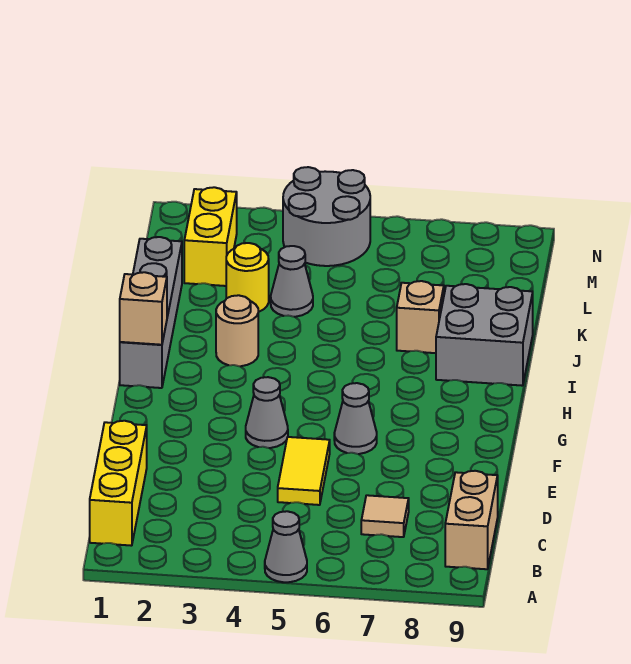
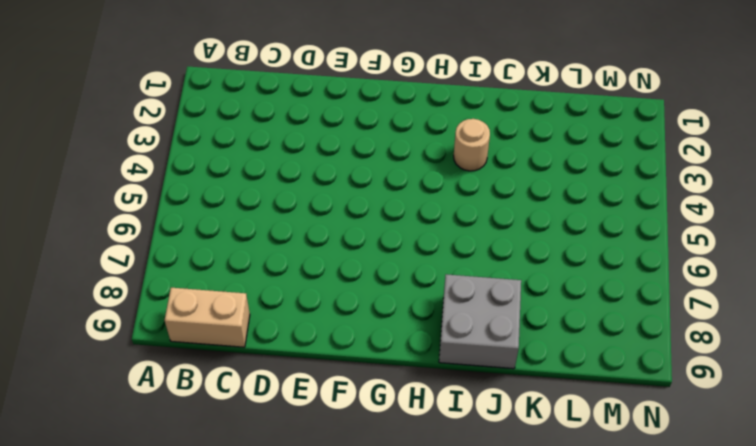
none -> grey 1x1 cone [265,511,307,582]
none -> yellow 1x3 brick [90,421,147,546]
none -> tan 1x1 tile [361,495,409,537]

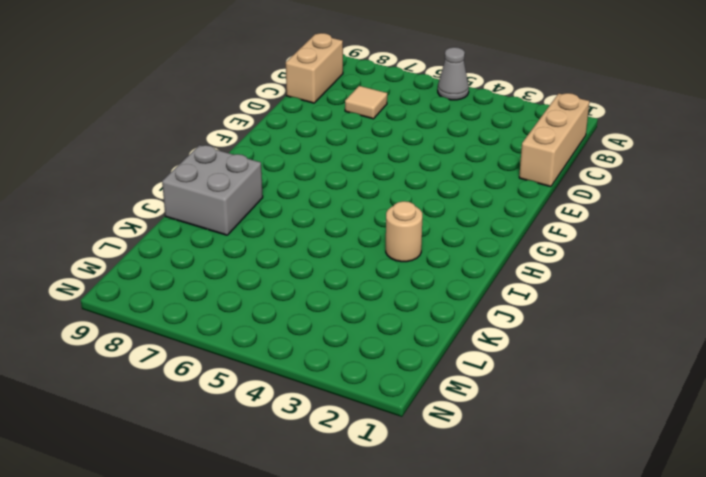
tan 1x3 brick [519,93,589,187] -> yellow 1x3 brick [90,421,147,546]
none -> yellow 1x2 tile [278,437,330,505]
none -> grey 1x1 cone [246,377,288,448]
none -> grey 1x1 cone [334,383,377,454]

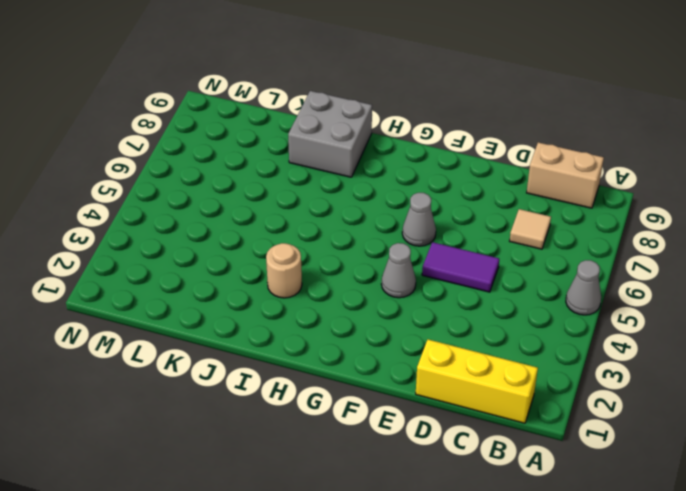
purple 1x2 tile [422,242,499,292] -> yellow 1x2 tile [278,437,330,505]
none -> grey 1x4 brick [120,237,182,388]
none -> tan 1x1 brick [397,281,444,353]
none -> yellow 1x1 round brick [226,243,269,312]

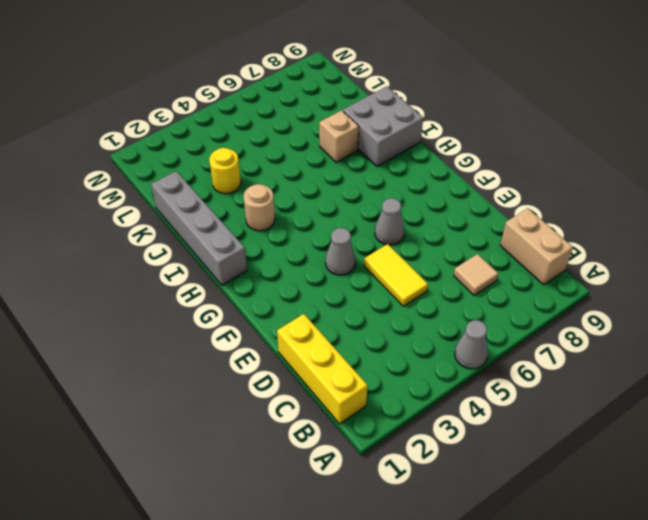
none -> grey 1x1 cone [271,246,313,317]
none -> yellow 1x2 brick [184,187,237,286]
none -> grey 2x2 round brick [283,167,370,266]

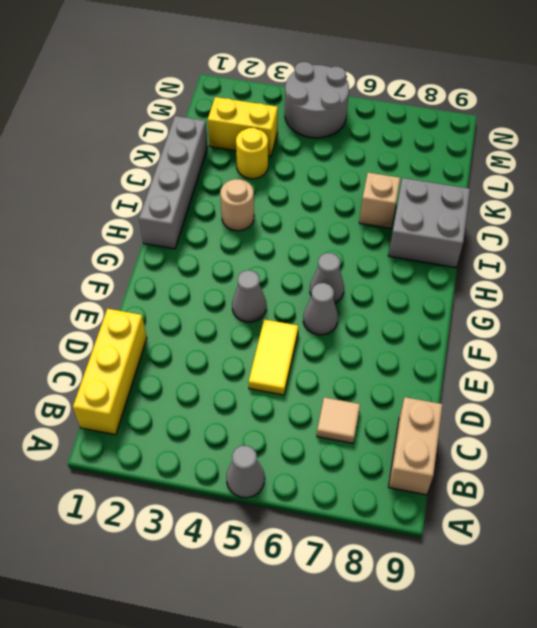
grey 1x1 cone [310,253,344,303] -> grey 1x1 cone moved to [271,246,313,317]
yellow 1x2 brick [208,97,278,156] -> yellow 1x2 brick turned to [184,187,237,286]
none -> tan 1x1 brick [120,272,167,345]

